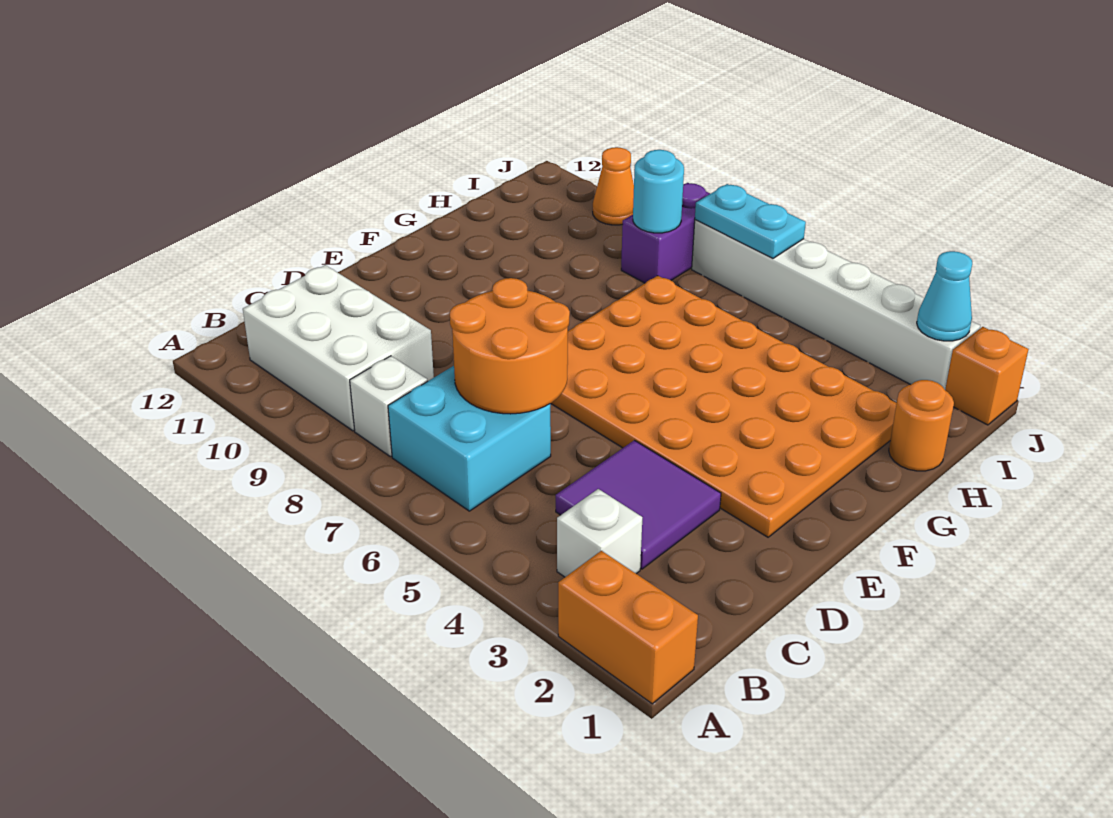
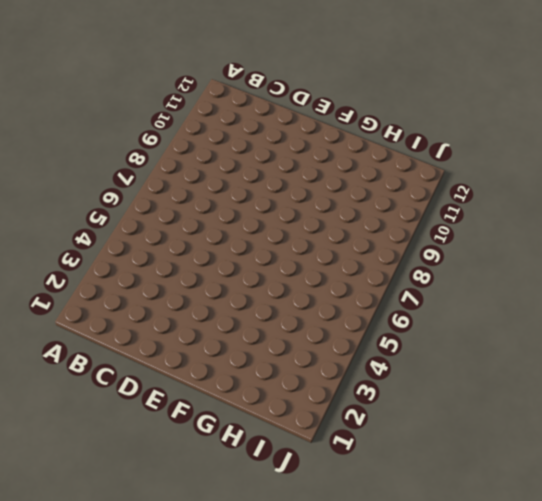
none -> orange 1x2 brick [558,551,698,704]
none -> white 1x1 brick [557,489,642,577]
none -> cyan 2x2 brick [388,366,551,511]

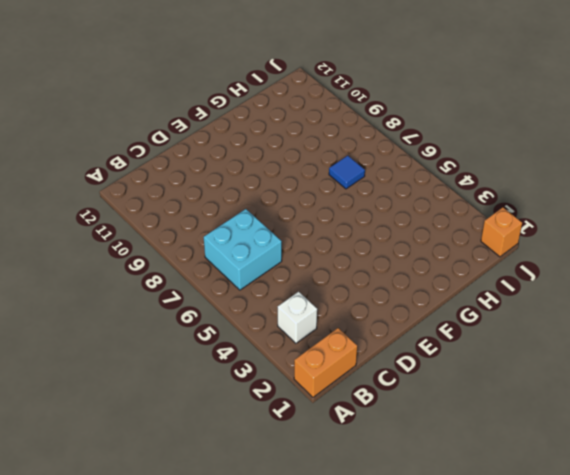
orange 1x2 brick [294,328,357,397] -> orange 1x2 brick turned to [558,551,698,704]
blue 1x1 tile [329,156,365,189] -> orange 4x6 plate [551,276,897,537]
none -> white 1x1 brick [350,356,428,457]
none -> white 2x3 brick [243,265,434,431]
none -> purple 2x2 tile [556,440,721,569]

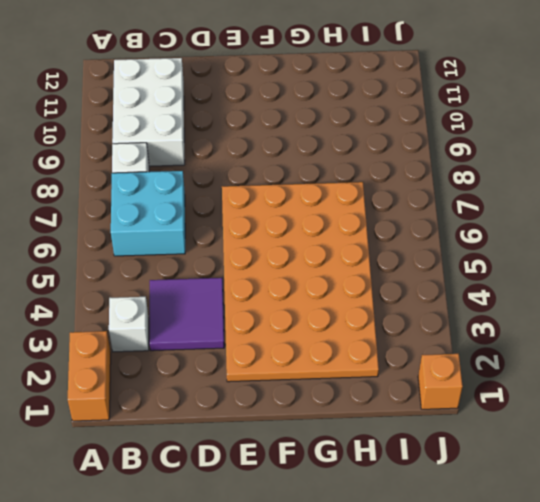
none -> orange 1x1 round brick [889,380,954,471]
none -> purple 1x2 brick [621,183,710,283]
none -> white 1x6 brick [692,220,980,389]

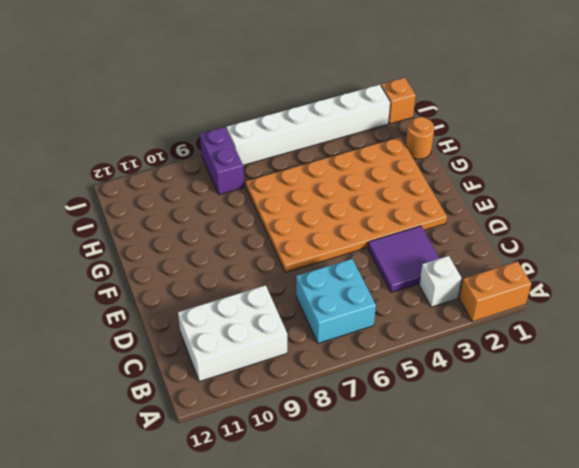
none -> white 1x1 brick [350,356,428,457]
none -> orange 1x1 cone [593,147,634,225]
none -> orange 2x2 round brick [450,278,570,414]

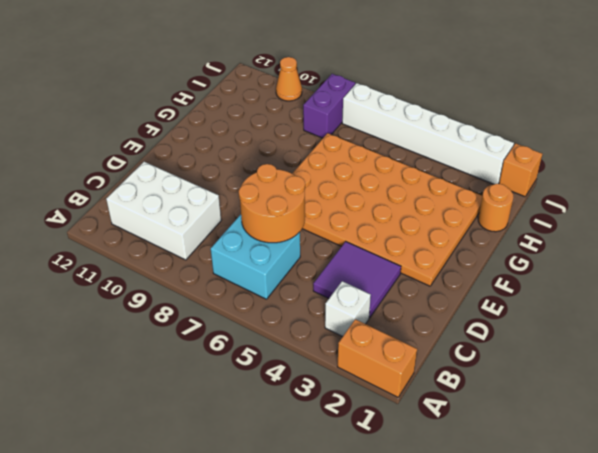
none -> white 1x1 brick [350,356,428,457]
none -> cyan 1x1 round brick [633,150,684,233]
none -> cyan 1x1 cone [917,251,972,341]

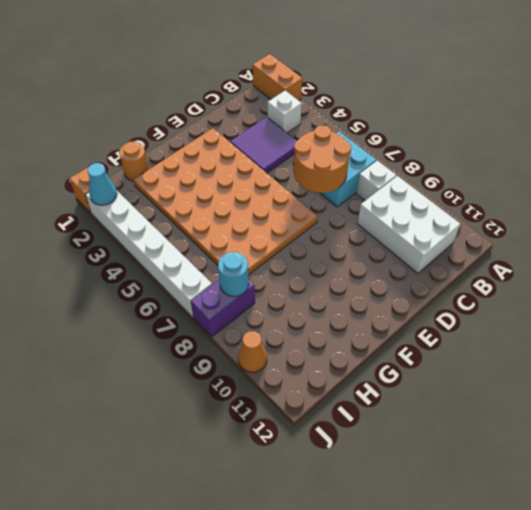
none -> cyan 1x2 plate [695,184,806,258]

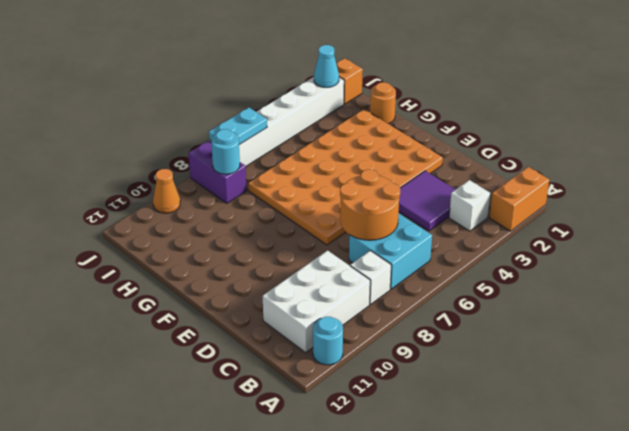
cyan 1x1 round brick [313,317,343,365] -> none

